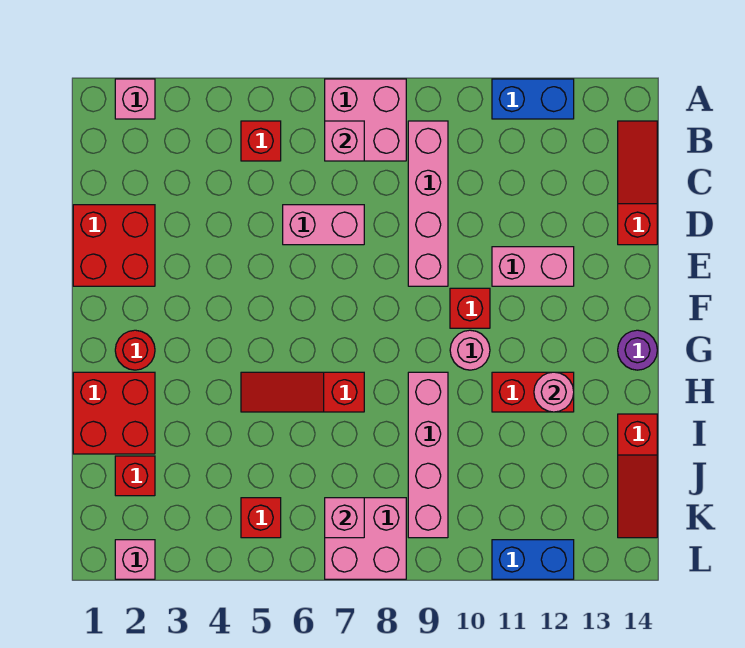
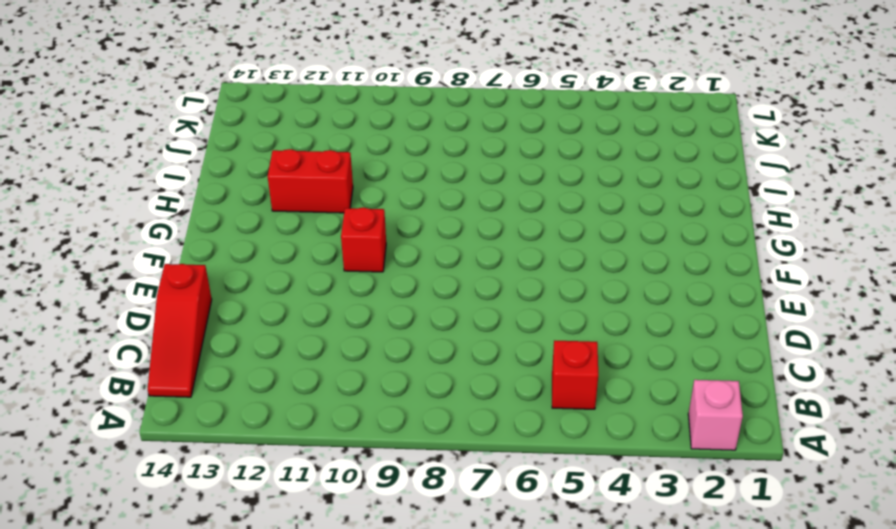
none -> pink 2x2 brick [325,79,406,161]
none -> blue 1x2 brick [492,79,574,119]
none -> pink 1x4 brick [408,121,448,286]

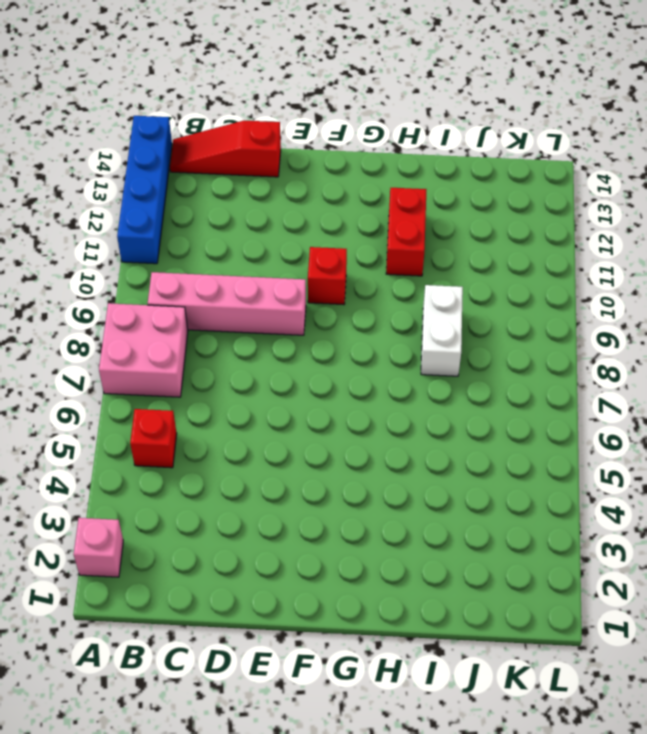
blue 1x4 brick [117,116,172,264] -> blue 1x2 brick [492,79,574,119]
white 1x2 brick [421,285,463,376] -> pink 1x4 brick [408,372,448,538]
none -> red 2x2 brick [73,205,155,286]
none -> pink 1x2 brick [283,205,364,245]
none -> pink 1x2 brick [492,247,574,286]

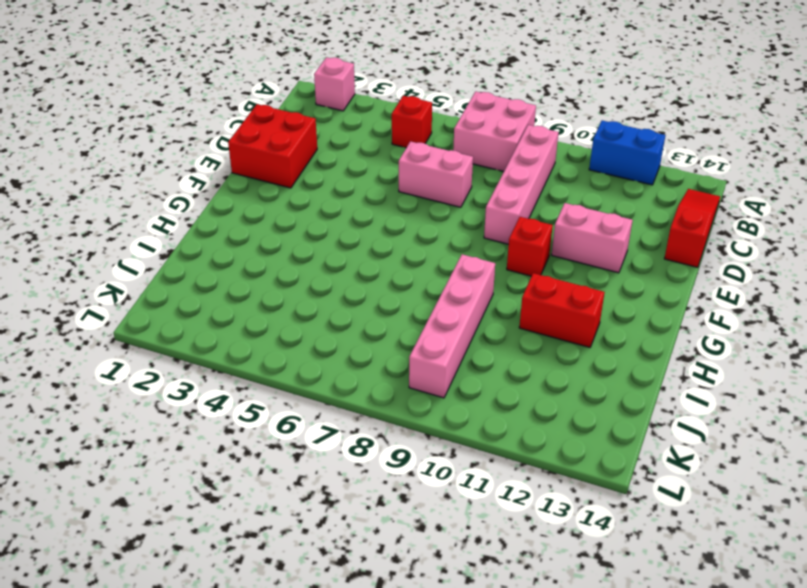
none -> red 1x1 round brick [115,330,155,370]
none -> pink 1x1 round brick [450,330,490,370]
none -> purple 1x1 round brick [618,330,657,370]

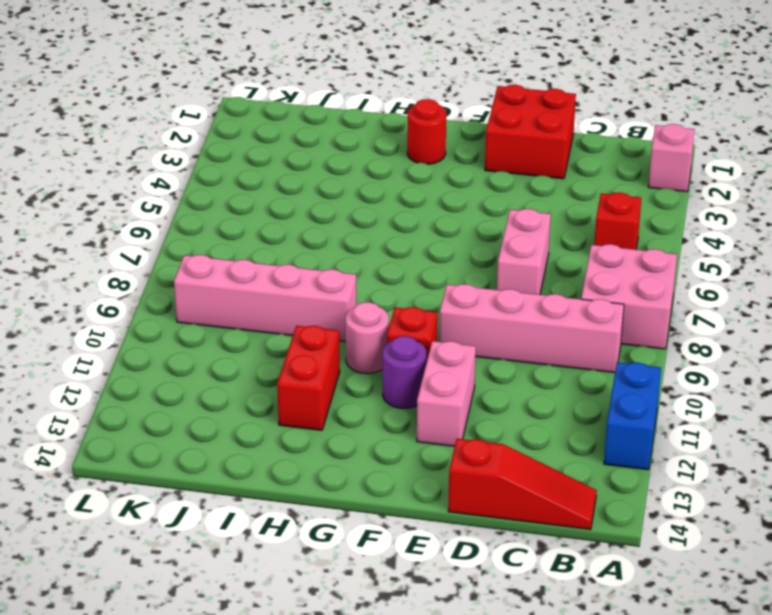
purple 1x1 round brick [383,336,426,408] -> purple 1x1 round brick moved to [618,330,657,370]
none -> red 2x2 brick [73,372,155,454]
none -> red 1x3 slope [241,372,364,412]
none -> red 1x3 slope [618,414,657,538]

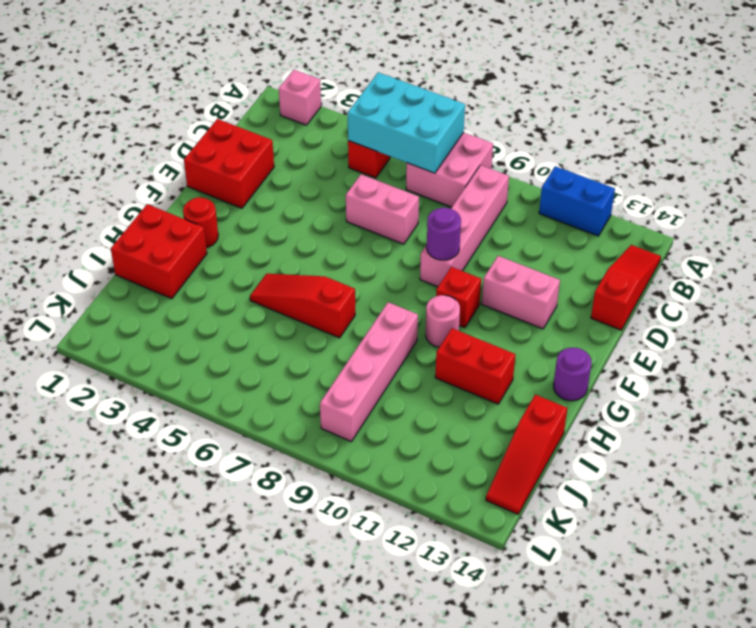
cyan 2x3 brick [348,72,465,173] -> pink 1x1 brick [325,121,364,161]
purple 1x1 round brick [427,207,461,260] -> none
none -> red 1x1 brick [115,456,155,496]
none -> red 1x1 brick [241,498,281,538]
none -> pink 2x2 brick [325,498,406,579]

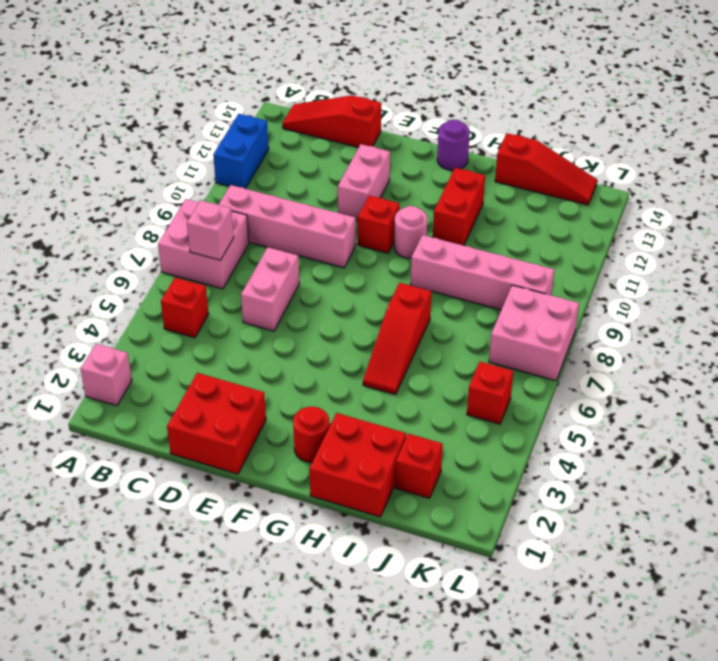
none -> pink 1x1 brick [115,540,155,579]
none -> blue 1x2 brick [492,540,574,579]
none -> pink 1x1 round brick [534,372,574,412]

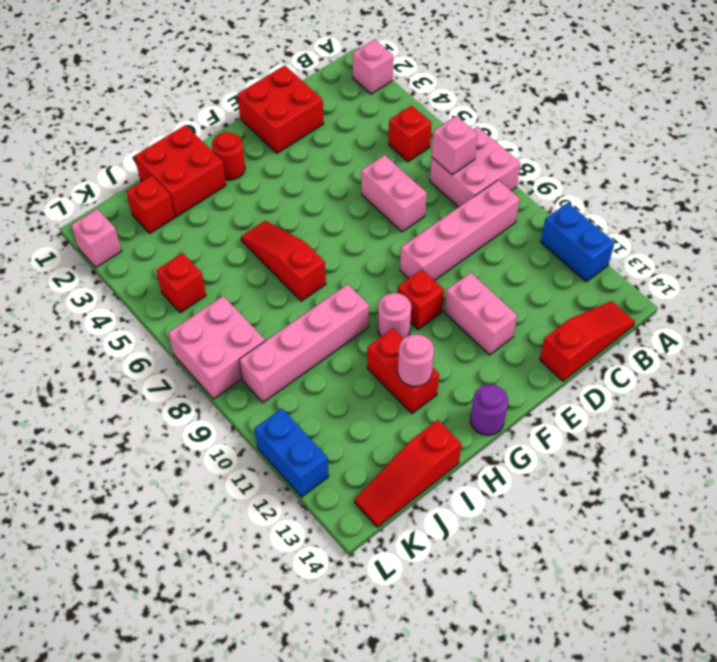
none -> pink 1x1 brick [325,498,364,538]

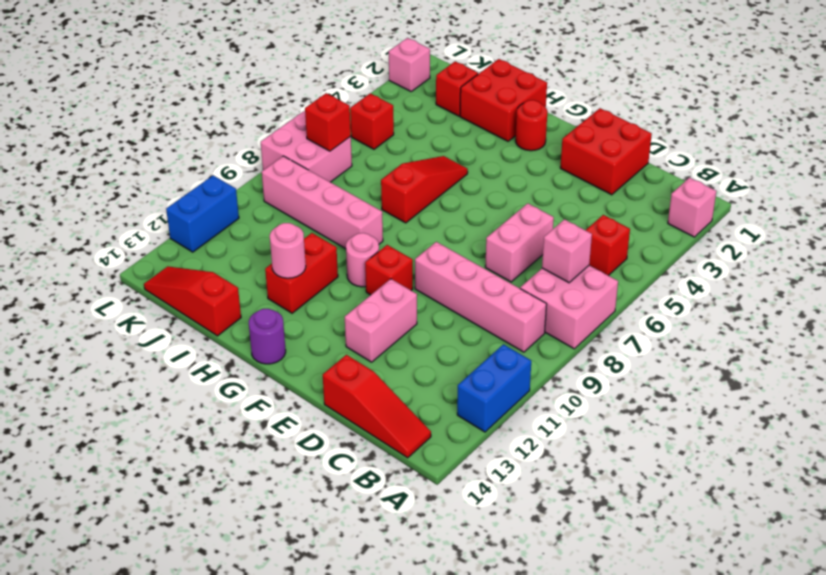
red 1x1 brick [305,93,351,151] -> pink 1x1 brick [325,498,364,538]

